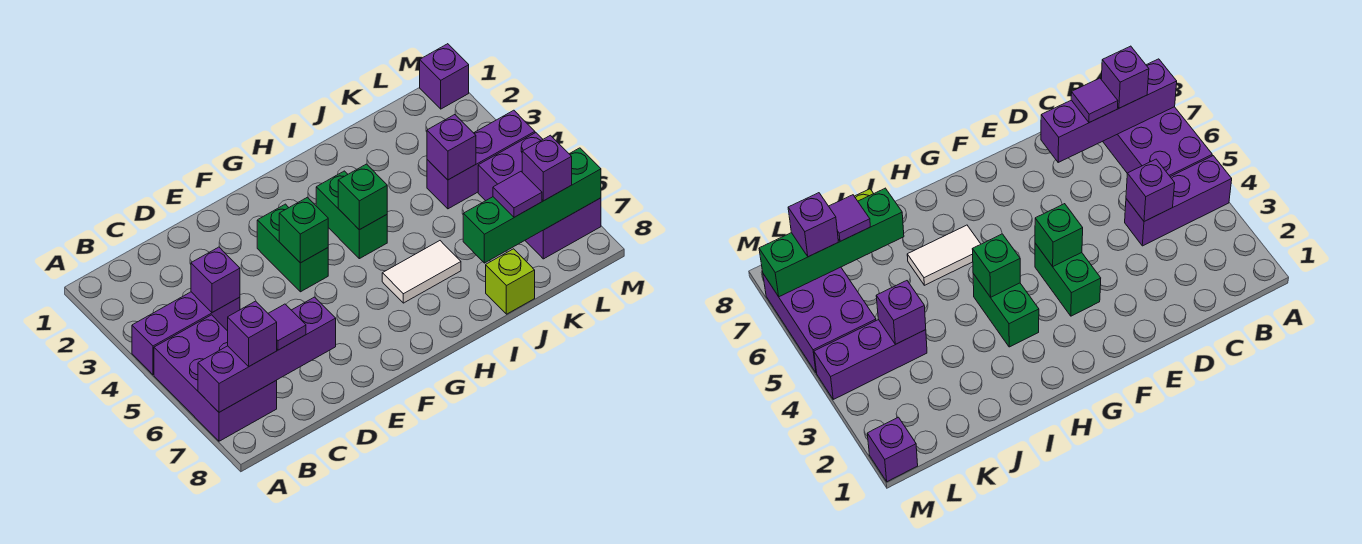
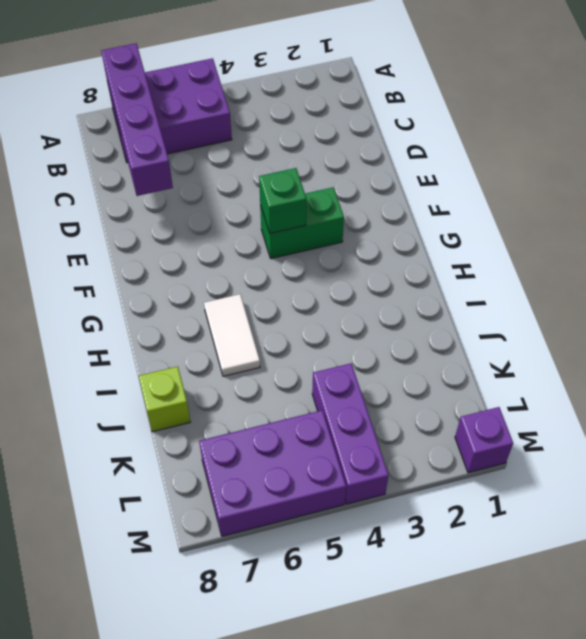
none -> purple 1x3 brick [132,292,240,375]
none -> green 1x2 brick [316,171,387,259]
none -> purple 1x1 brick [191,247,240,313]

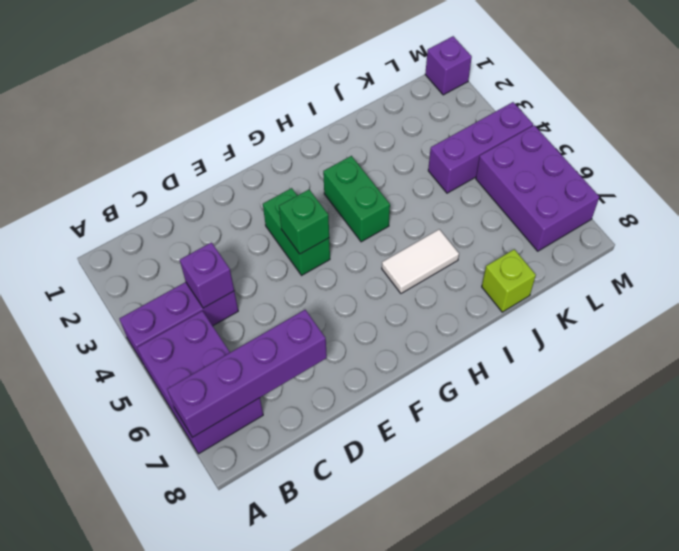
none -> green 1x1 brick [338,164,387,230]
none -> green 1x4 brick [463,148,601,263]
none -> purple 1x1 brick [427,115,476,180]

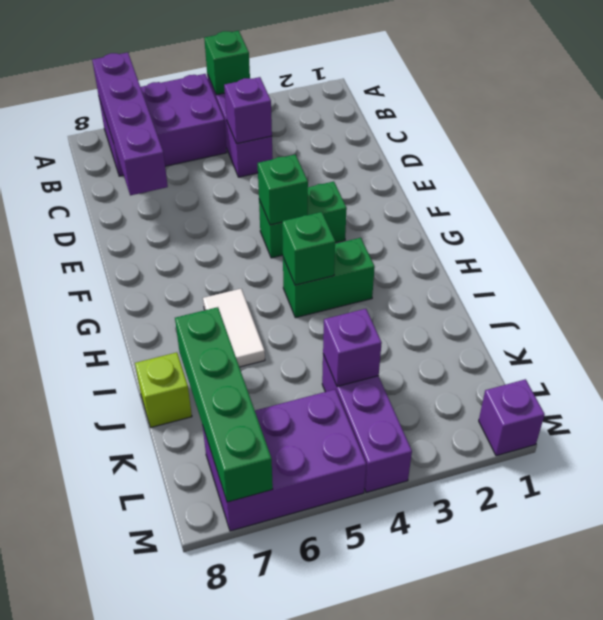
green 1x1 brick [204,31,250,95] -> none
none -> purple 1x1 brick [228,301,277,366]
none -> purple 1x1 tile [268,304,306,350]
none -> purple 1x1 tile [493,172,542,217]

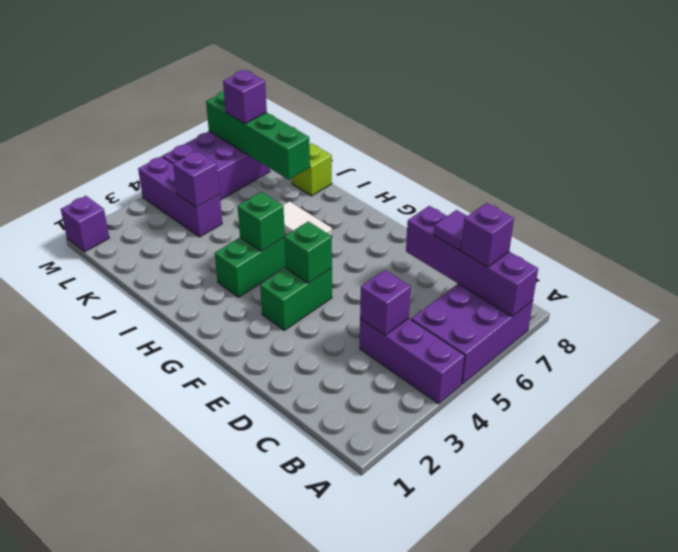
none -> purple 1x1 tile [493,172,542,217]

